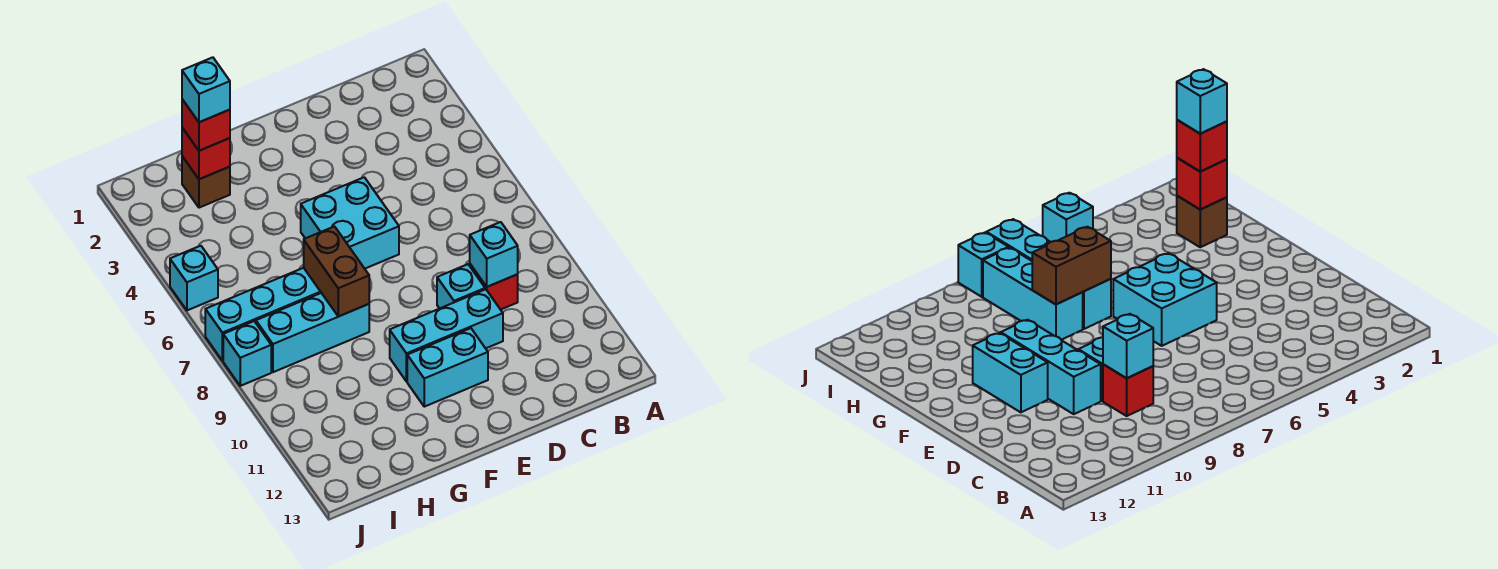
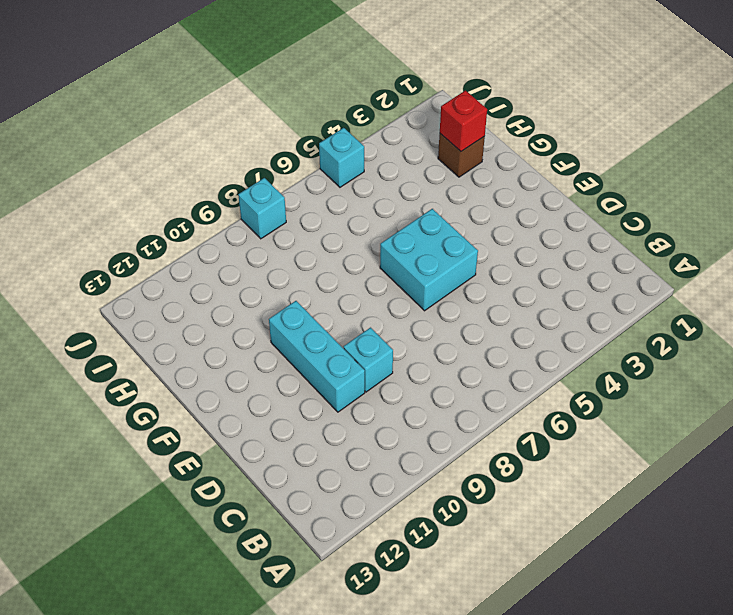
none -> red 1x1 brick [470,264,518,310]
none -> cyan 1x2 brick [407,328,488,407]
none -> cyan 1x4 brick [205,268,321,361]

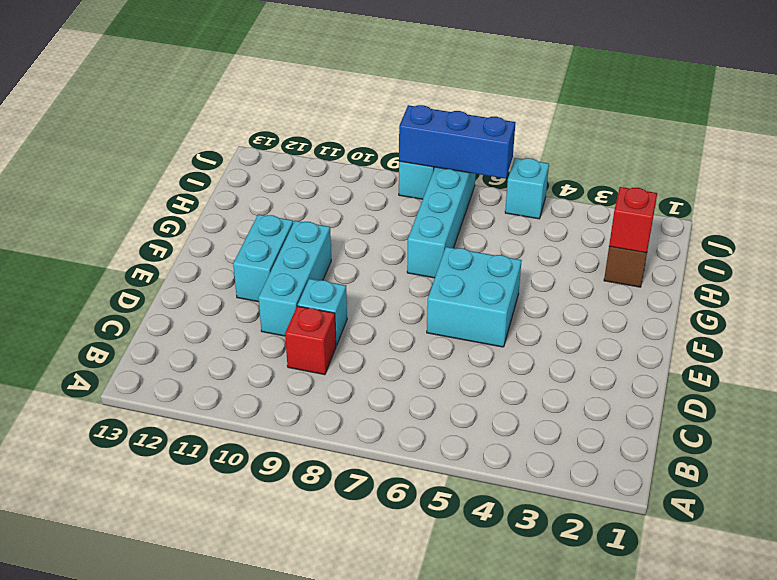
blue 1x3 brick [399,105,516,179] -> none
none -> cyan 1x3 brick [256,293,369,372]
none -> cyan 1x1 brick [470,222,518,287]
none -> brown 1x2 brick [304,226,369,316]

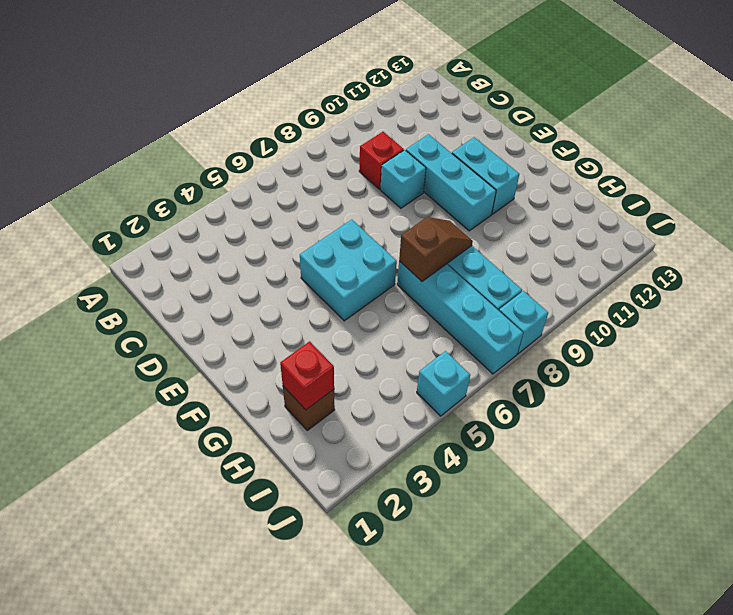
brown 1x2 slope [399,217,473,281] -> brown 1x2 brick [304,226,369,316]
none -> cyan 1x1 brick [470,222,518,287]
none -> red 1x1 brick [182,99,230,151]
none -> cyan 1x1 brick [182,57,230,122]

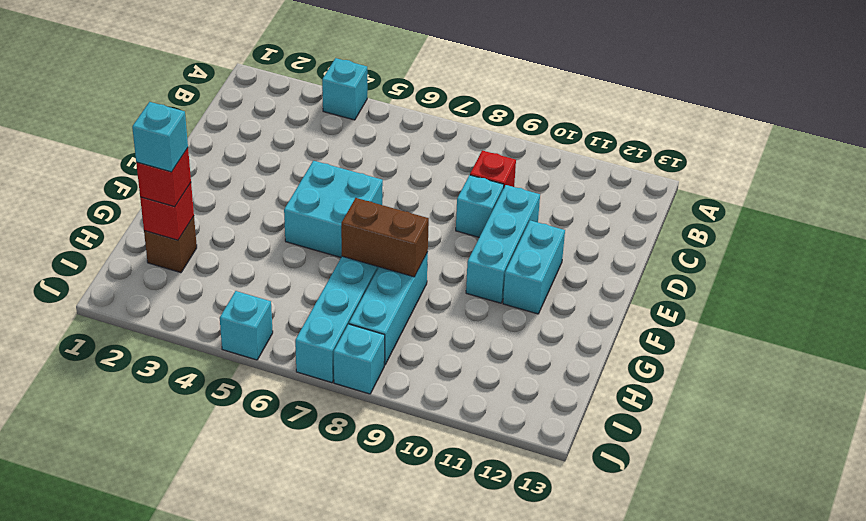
cyan 1x1 brick [322,58,367,120] -> cyan 1x1 brick moved to [470,222,518,287]

